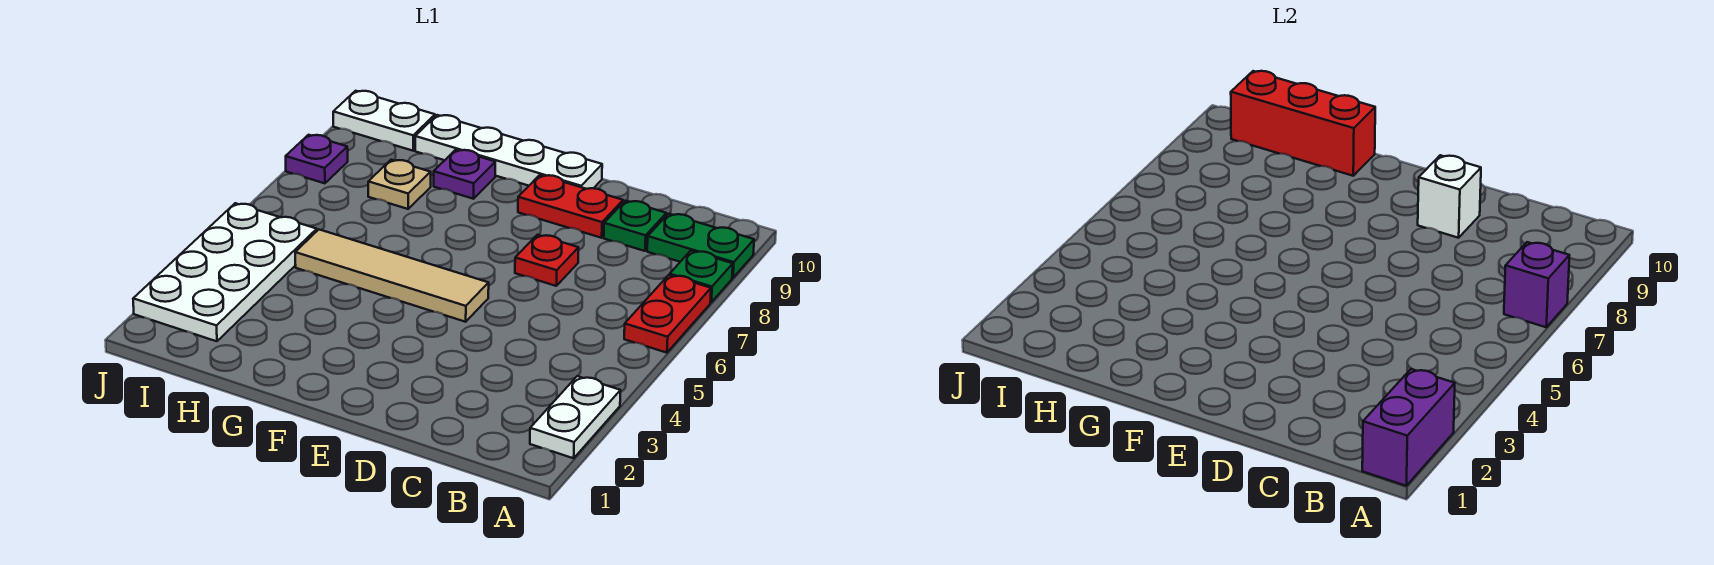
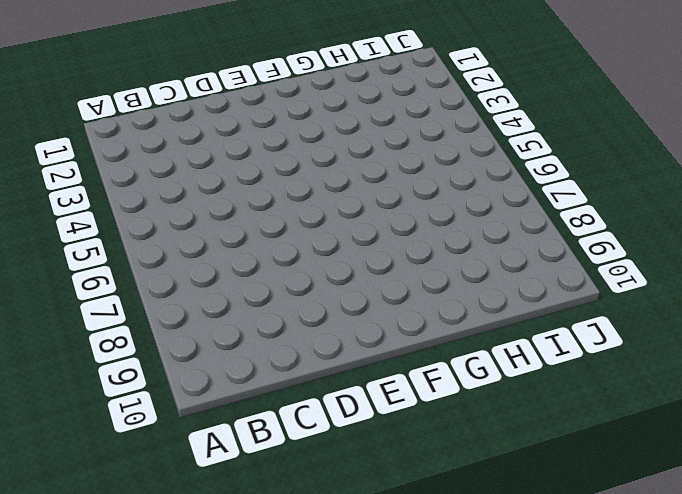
none -> white 1x2 plate [530,376,621,458]
none -> red 1x2 plate [624,275,711,353]
none -> green 1x1 plate [670,251,733,302]

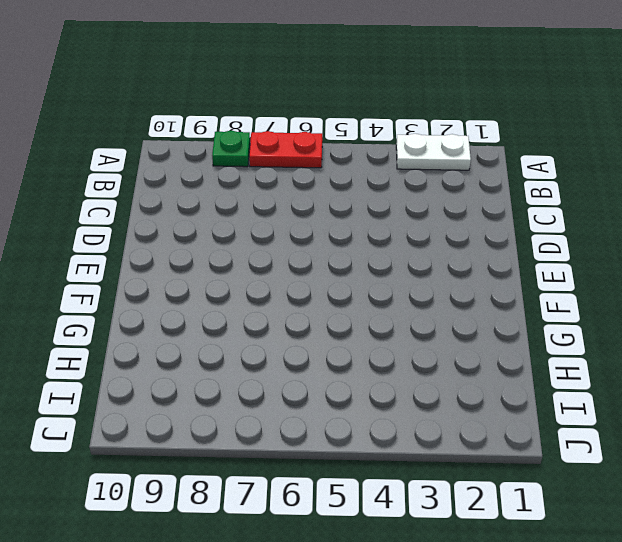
none -> green 1x2 plate [647,214,754,278]
none -> green 1x1 plate [604,201,666,251]
none -> red 1x1 plate [515,235,579,286]

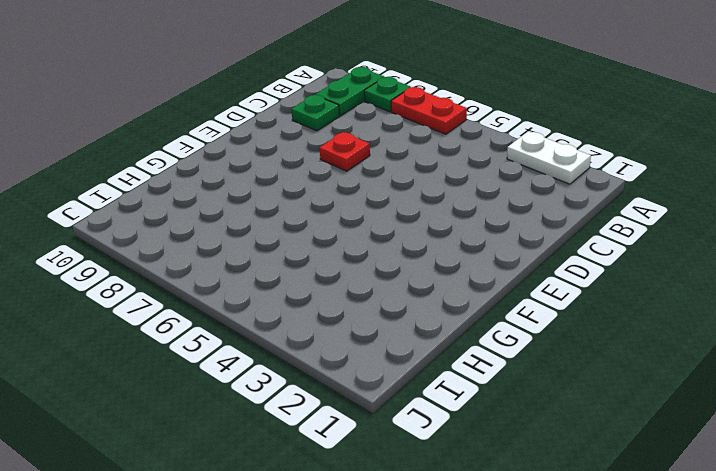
none -> red 1x2 plate [518,175,623,238]
none -> tan 1x4 tile [295,230,489,322]
none -> white 1x4 plate [415,115,602,189]

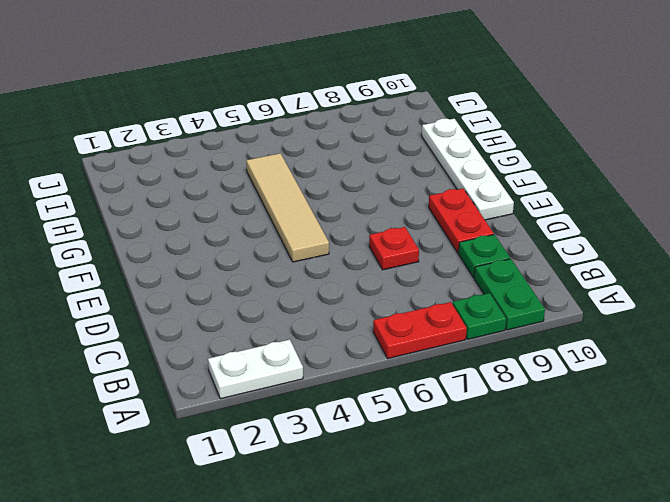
none -> purple 1x1 plate [434,150,495,199]
none -> tan 1x1 plate [368,160,431,209]
none -> white 2x4 plate [133,203,317,341]

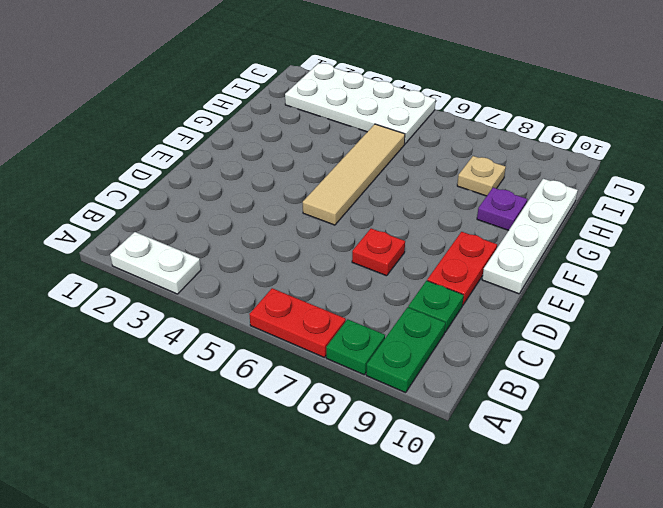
none -> white 1x2 plate [333,91,435,151]
none -> purple 1x1 plate [286,135,348,183]
none -> purple 1x2 brick [1362,369,1455,486]

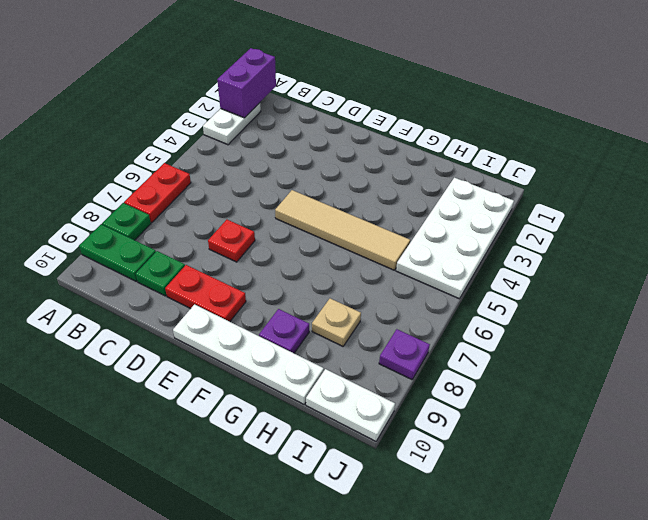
none -> purple 1x1 brick [1504,242,1569,327]
none -> white 1x1 brick [1418,155,1481,238]
none -> red 1x3 brick [1231,71,1375,176]

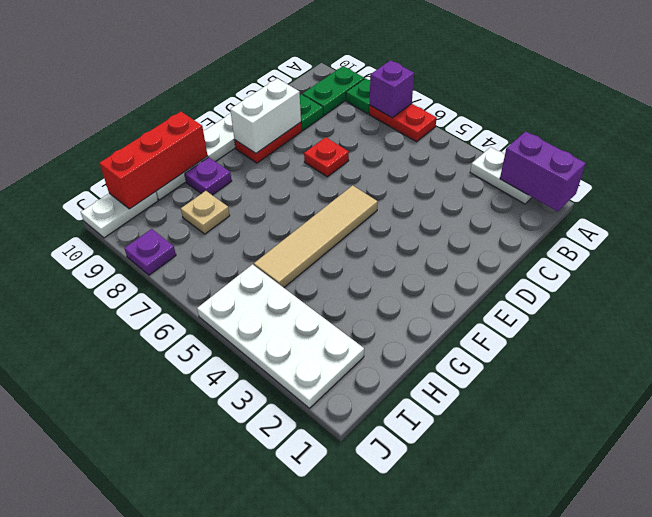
white 1x2 brick [230,78,301,153] -> white 1x1 brick [1418,155,1481,238]

